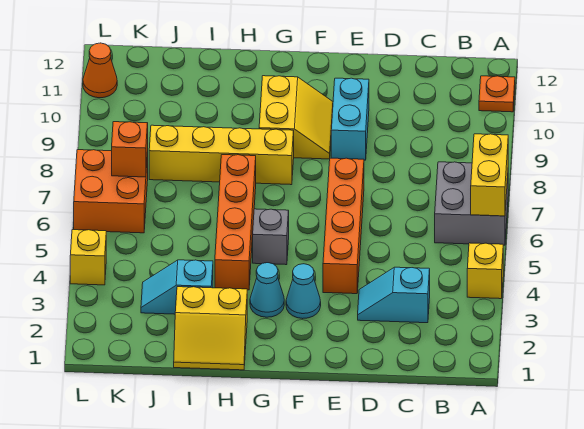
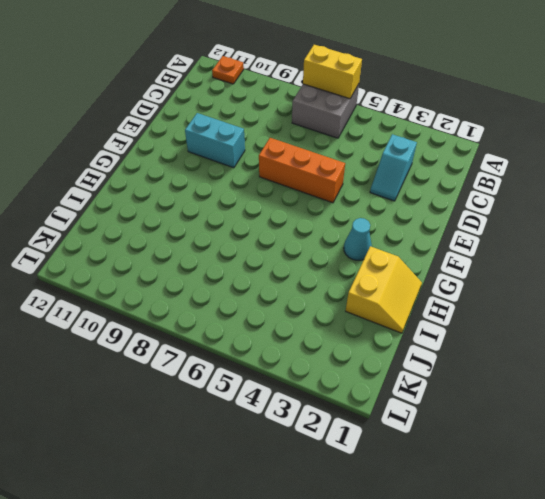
orange 1x3 brick [259,138,345,203] -> orange 1x4 brick [323,158,364,294]
none -> yellow 1x1 brick [467,243,503,299]
none -> cyan 1x1 cone [286,264,321,319]
none -> yellow 2x2 slope [259,76,333,159]

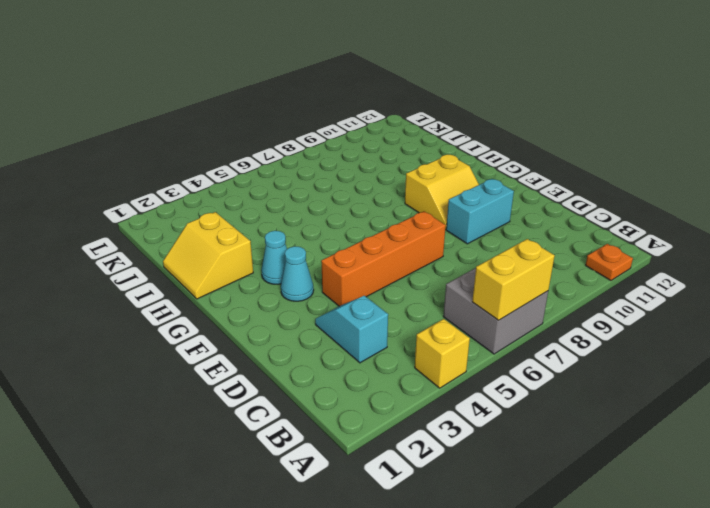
none -> grey 1x1 brick [253,209,289,265]
none -> yellow 1x4 brick [149,125,294,185]
none -> orange 1x4 brick [215,155,256,290]

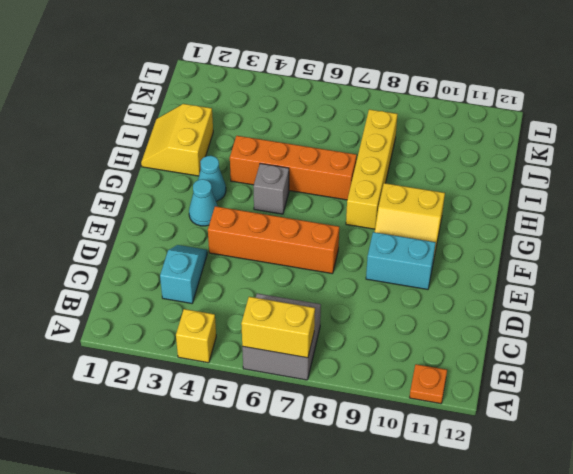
none -> cyan 1x2 slope [141,260,213,314]
none -> orange 2x2 brick [74,150,148,233]
none -> yellow 1x1 brick [70,230,106,285]

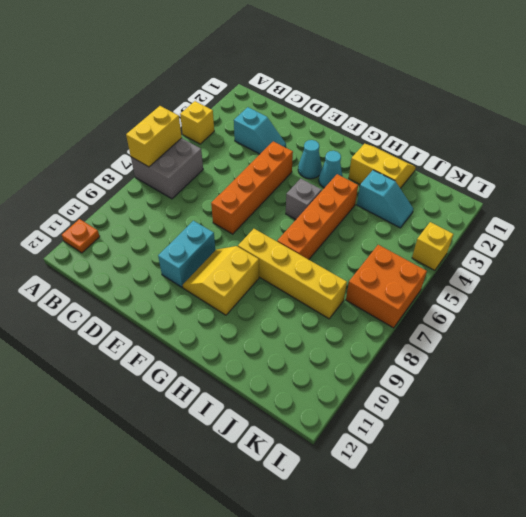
none -> orange 1x1 cone [83,43,117,98]
none -> orange 1x1 brick [112,122,148,177]

